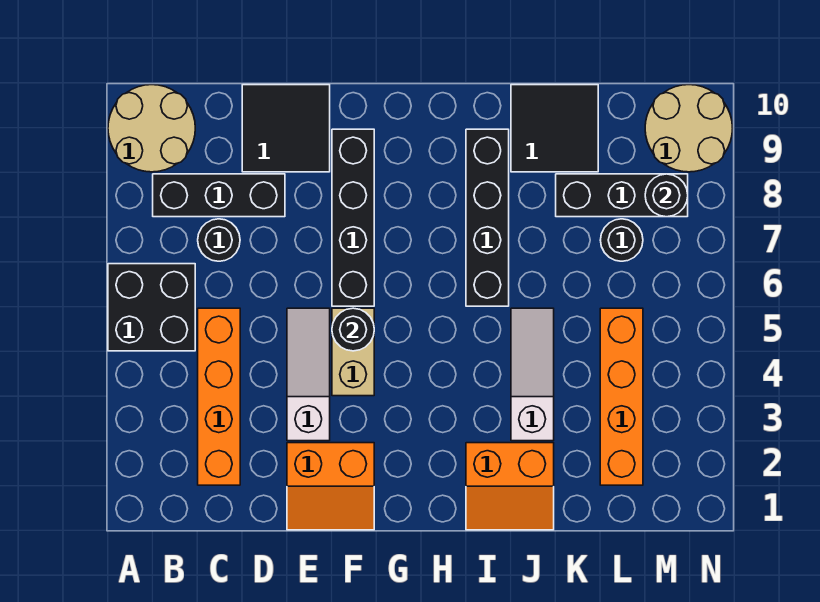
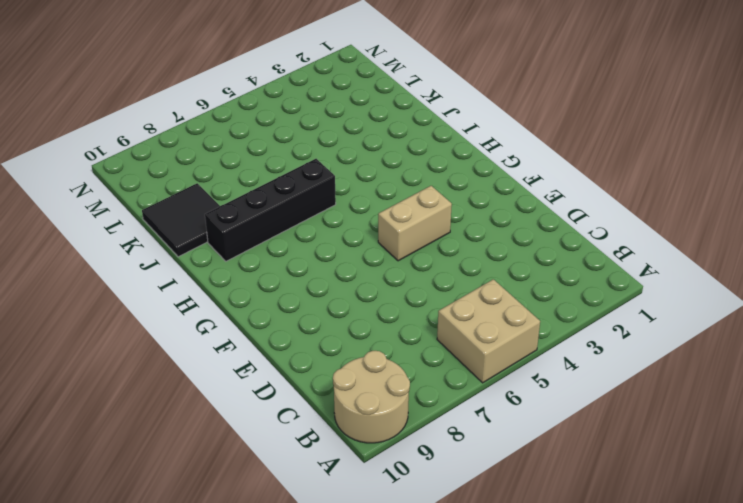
tan 2x2 brick [437,279,540,383] -> black 2x2 brick [108,264,195,351]
none -> black 1x3 brick [153,174,285,217]
none -> orange 1x4 brick [198,308,240,485]
none -> black 1x1 round brick [198,219,240,261]

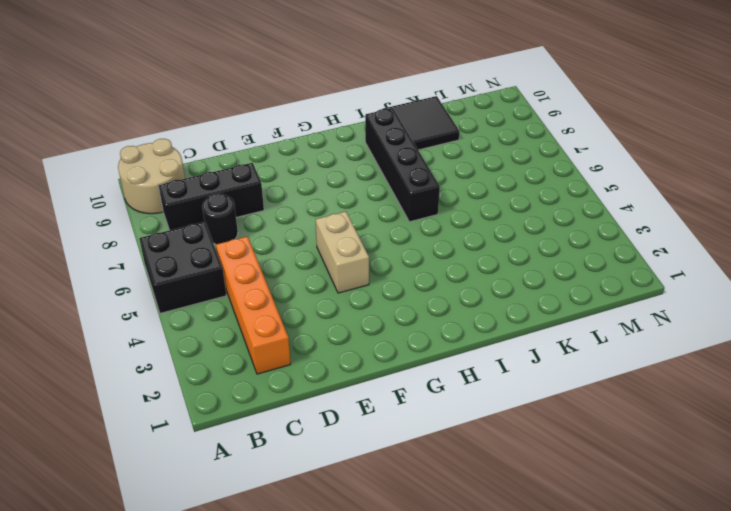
none -> black 2x2 tile [242,85,330,172]
none -> orange 2x2 slope [287,443,374,530]
none -> white 1x3 slope [287,308,330,441]

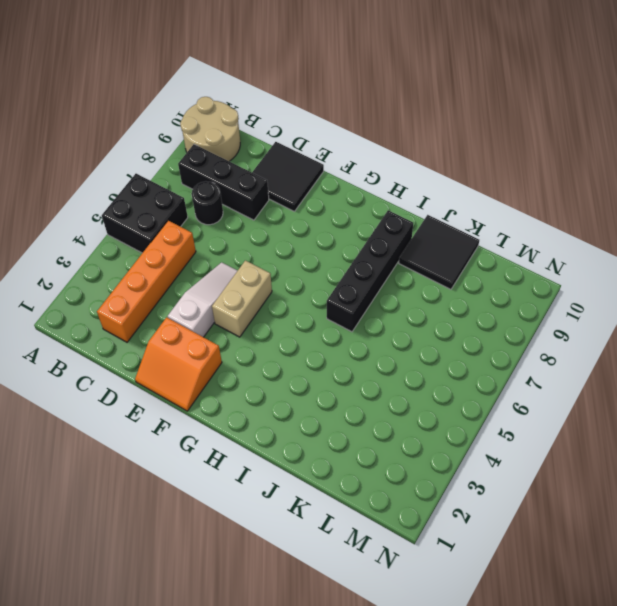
none -> black 1x4 brick [332,129,374,306]
none -> orange 2x2 slope [466,443,554,530]
none -> white 1x3 slope [511,308,554,441]

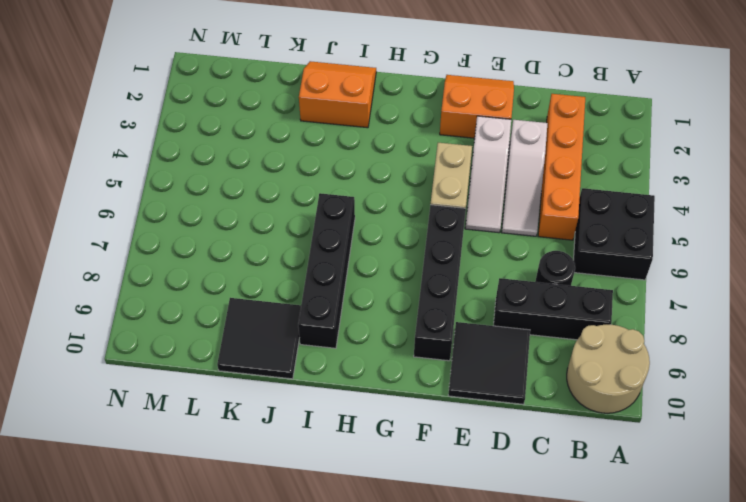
white 1x3 slope [502,120,547,236] -> white 1x3 slope moved to [511,308,554,441]
none -> black 1x3 brick [556,174,688,217]
none -> orange 1x4 brick [600,308,643,485]
none -> black 1x1 round brick [600,219,643,261]

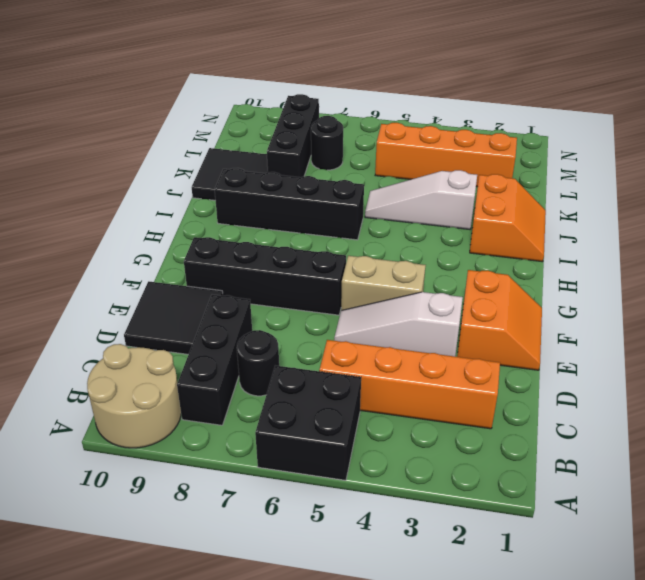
none -> tan 2x2 round brick [645,85,733,172]
none -> black 1x1 round brick [332,308,374,351]
none -> black 1x1 round brick [645,174,688,217]

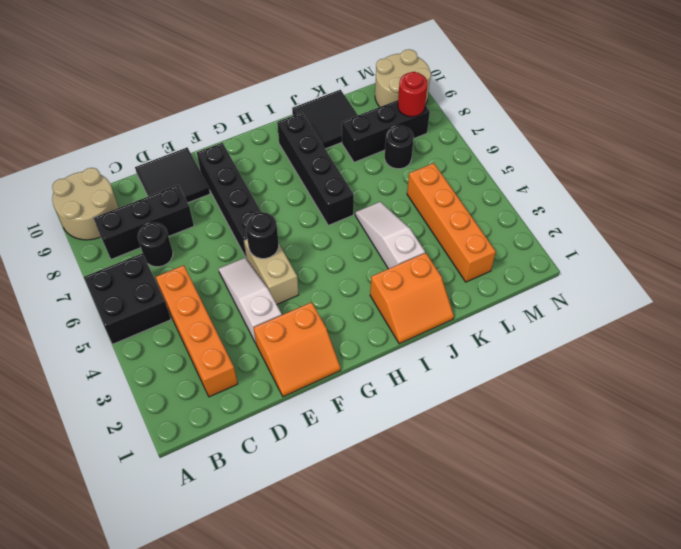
red 1x1 round brick [398,72,427,117] -> black 1x1 round brick [645,174,688,217]

